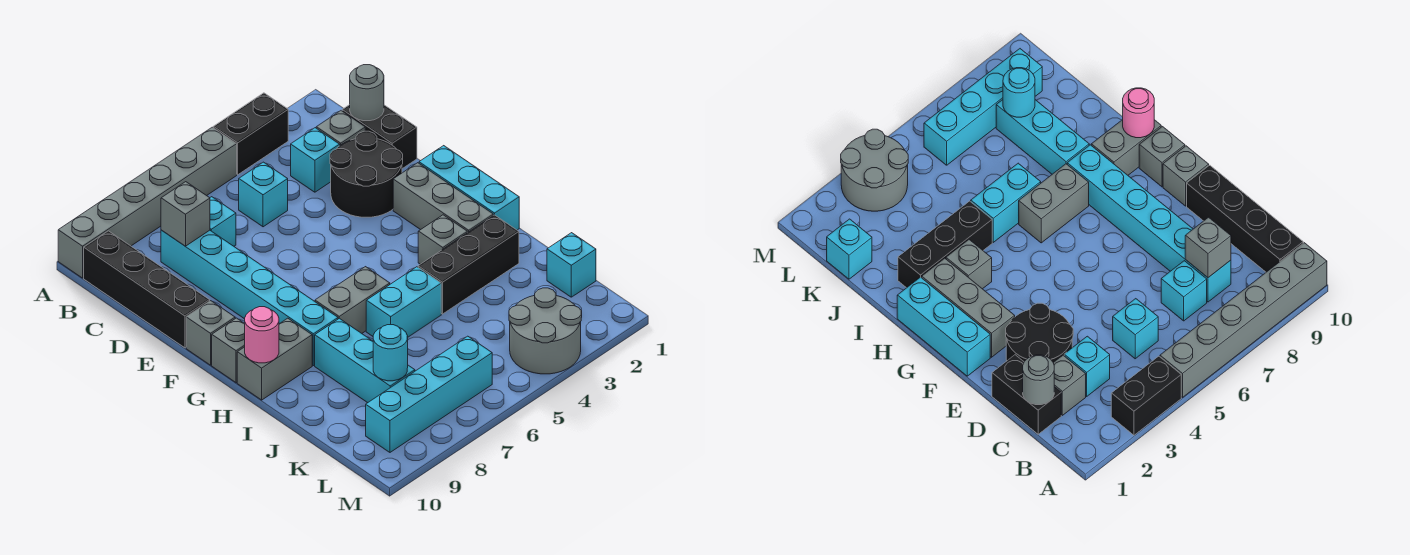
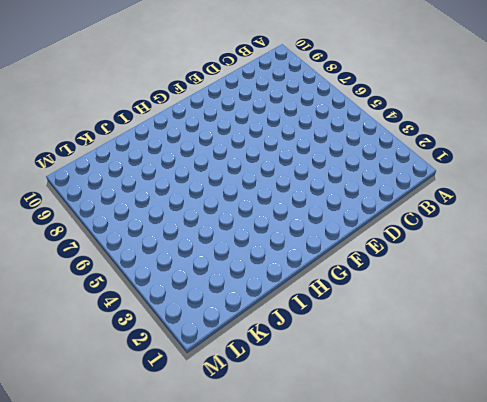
none -> black 1x2 brick [213,93,288,175]
none -> grey 1x6 brick [58,127,237,278]
none -> black 1x4 brick [84,231,210,348]

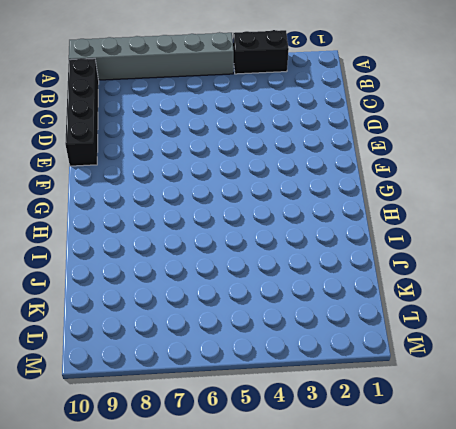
none -> black 1x2 brick [342,105,417,169]
none -> grey 1x1 brick [316,111,365,145]
none -> cyan 1x1 brick [291,128,340,192]

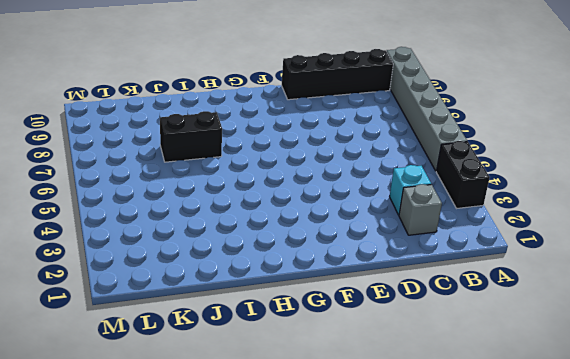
black 1x2 brick [160,111,222,162] -> black 1x2 brick moved to [342,105,417,169]
none -> cyan 1x1 brick [239,162,288,227]
none -> cyan 1x1 brick [210,197,236,246]
none -> cyan 1x6 brick [161,230,338,366]

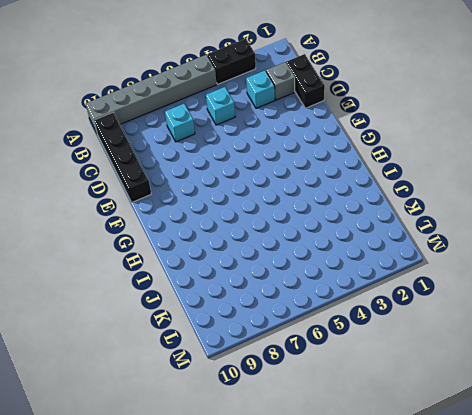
none -> cyan 1x6 brick [161,230,338,366]
none -> black 2x2 round brick [330,131,403,217]
none -> cyan 1x3 brick [419,146,519,230]

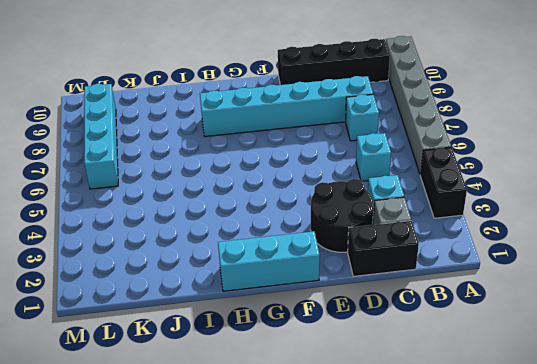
none -> grey 1x3 brick [393,163,493,233]
none -> grey 1x1 brick [186,301,235,365]
none -> grey 1x1 brick [212,318,245,383]

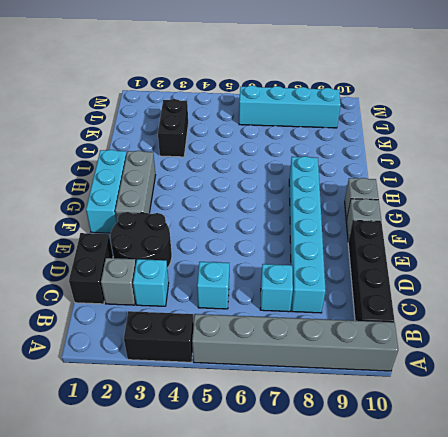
black 1x2 brick [158,99,188,157] -> none
none -> grey 1x1 brick [418,215,467,264]
none -> grey 1x2 brick [315,267,390,333]
none -> grey 1x2 brick [237,318,312,400]

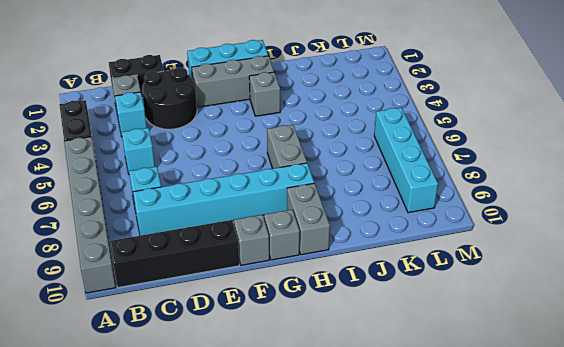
none -> black 1x3 brick [418,215,519,314]
none -> cyan 1x2 brick [366,267,441,337]
none -> cyan 1x3 brick [315,318,415,403]

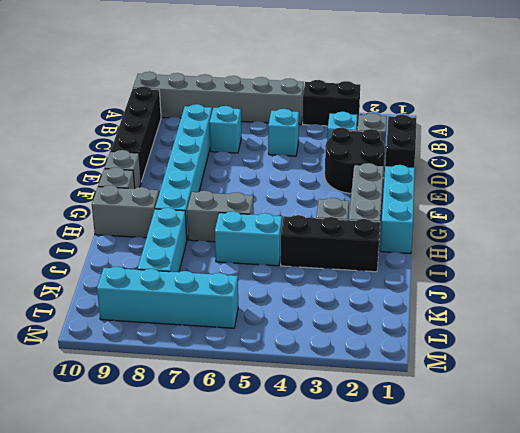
none -> cyan 1x1 brick [547,233,596,297]
none -> grey 2x2 round brick [509,288,582,374]
none -> grey 1x1 round brick [350,65,384,121]

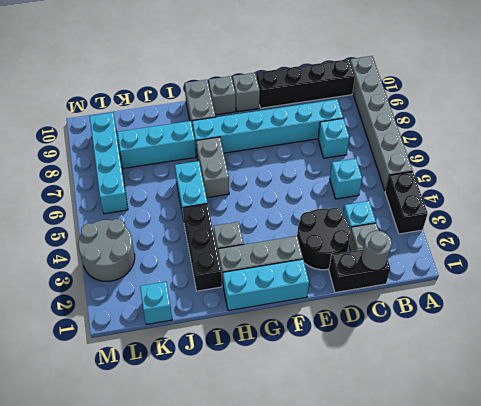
none -> grey 1x1 brick [161,182,210,246]
none -> pink 1x1 round brick [245,307,279,363]
none -> cyan 1x1 round brick [373,325,408,381]

